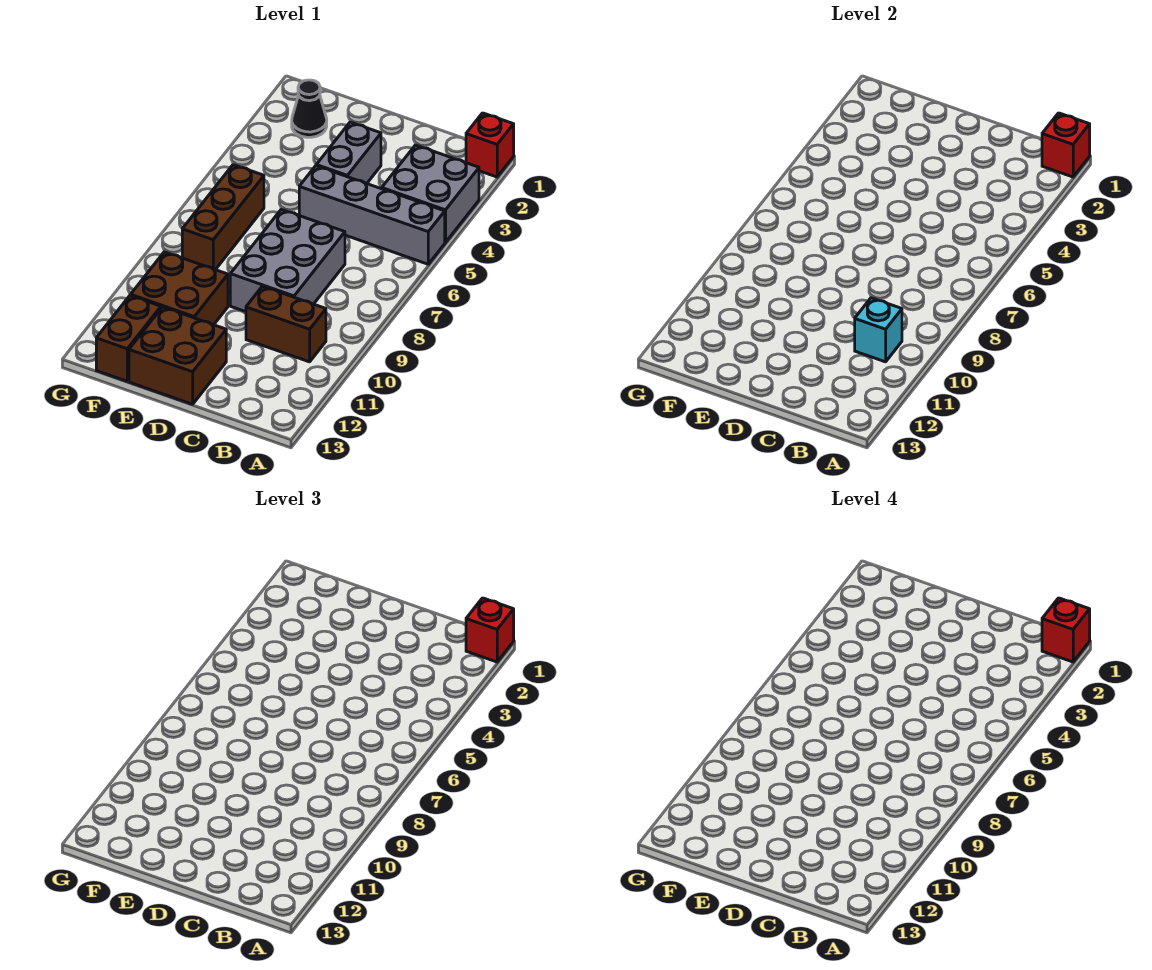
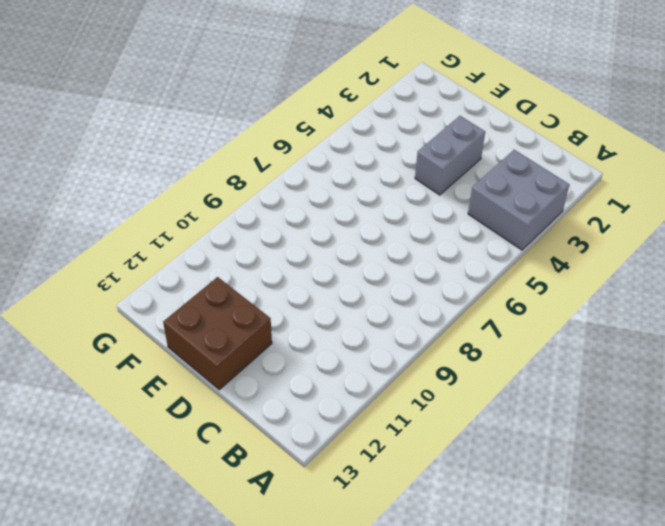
none -> red 1x1 brick [466,113,514,177]
none -> grey 1x4 brick [299,166,445,264]
none -> brown 1x2 brick [246,286,326,362]

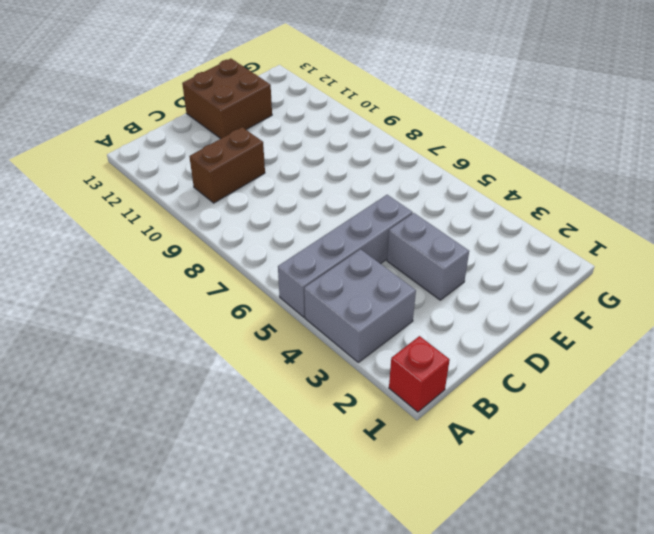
none -> grey 2x3 brick [230,209,345,312]
none -> brown 2x2 brick [131,252,228,325]
none -> black 1x1 cone [292,80,327,137]

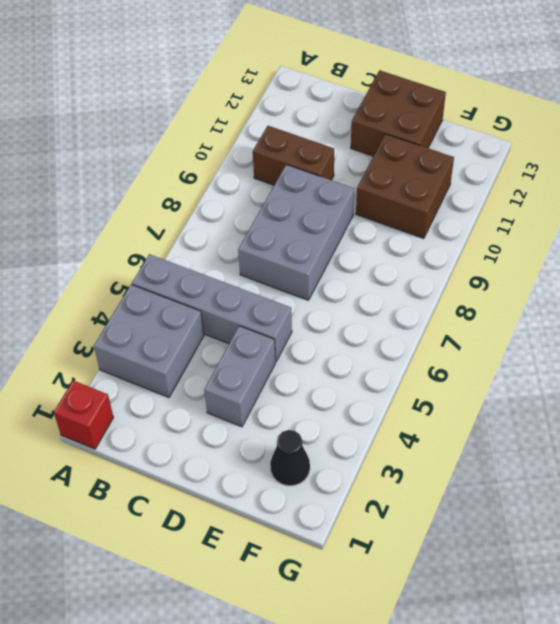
none -> brown 1x3 brick [182,165,264,270]
none -> brown 1x2 brick [96,296,161,381]
none -> red 1x1 brick [1042,113,1090,177]

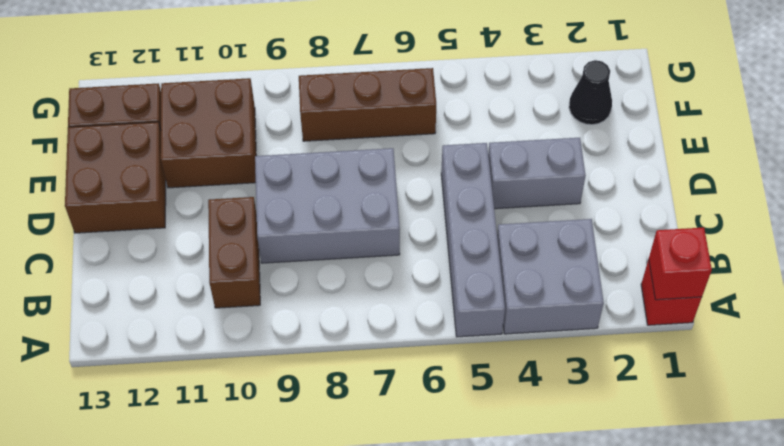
none -> cyan 1x1 brick [855,298,902,362]
none -> red 1x1 brick [466,598,514,662]
none -> red 1x1 brick [1042,598,1090,662]

